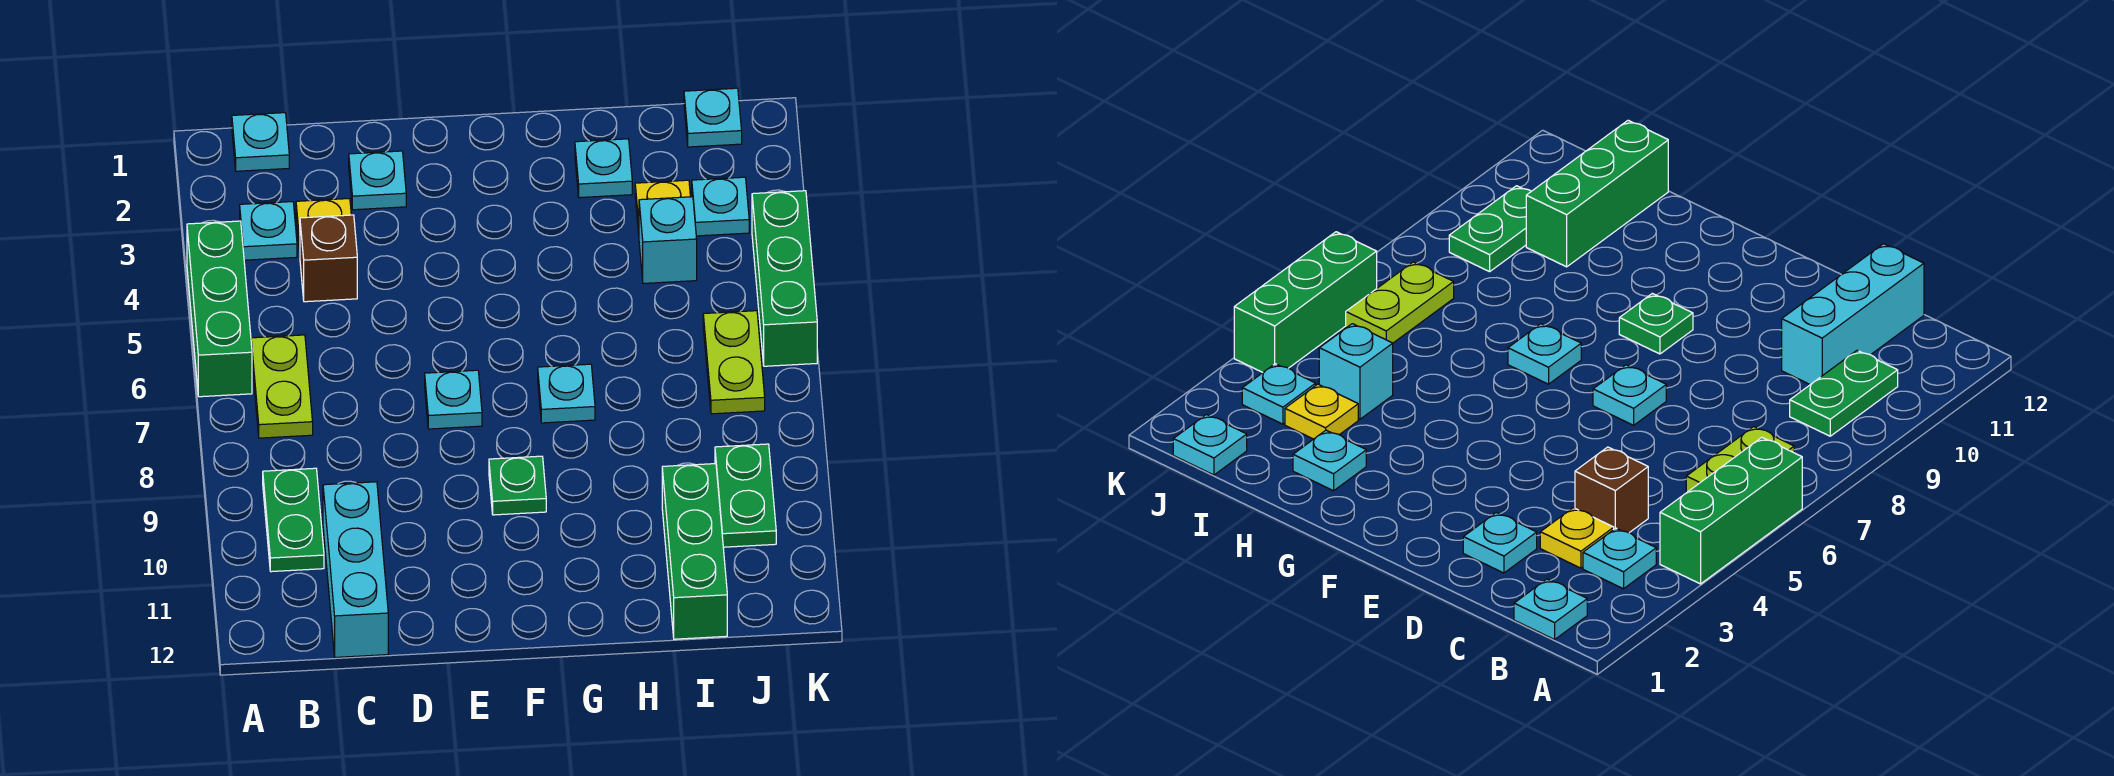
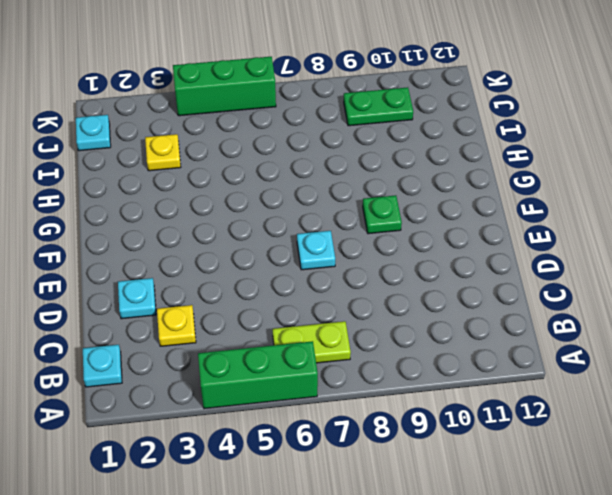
none -> cyan 1x1 plate [240,202,297,260]
none -> green 1x2 plate [263,468,324,572]
none -> brown 1x1 brick [300,215,357,302]

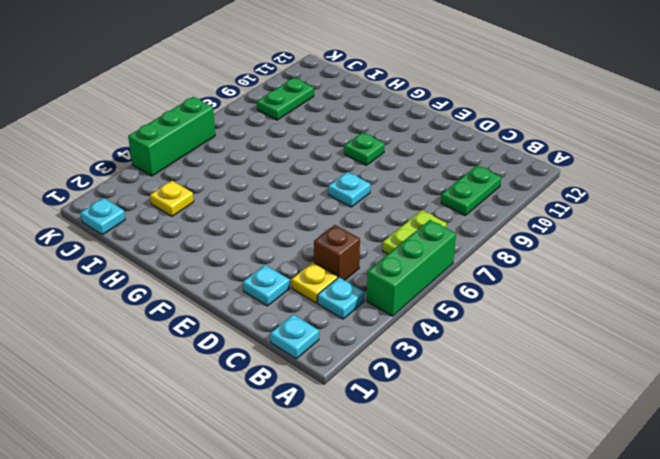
none -> cyan 1x3 brick [323,482,388,657]
none -> cyan 1x1 plate [538,364,595,423]
none -> cyan 1x1 plate [575,139,632,198]

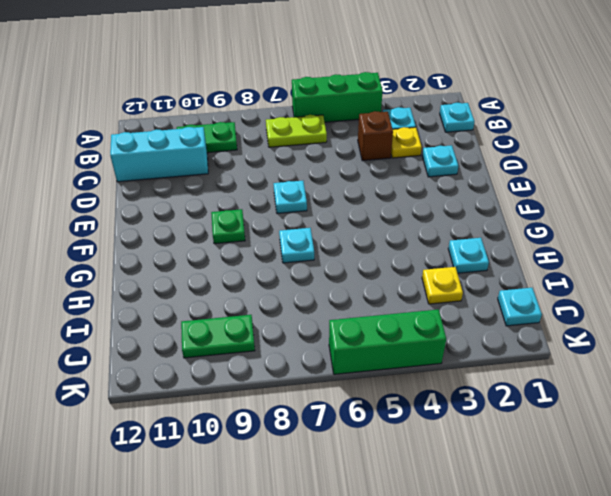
none -> cyan 1x1 brick [639,197,697,283]
none -> green 1x3 brick [662,464,727,639]
none -> cyan 1x1 plate [692,177,749,236]

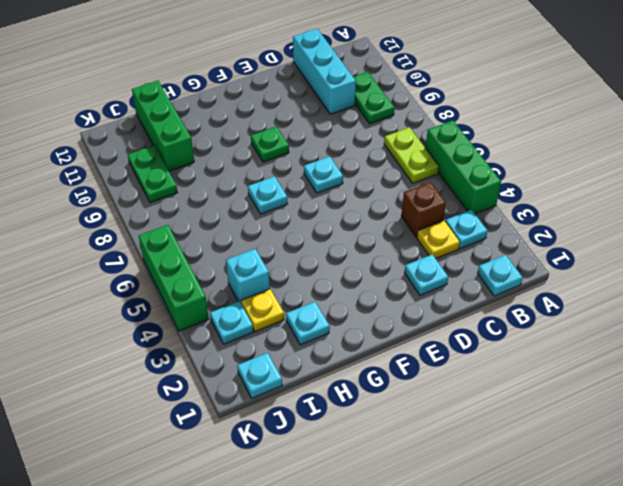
none -> lime 1x2 plate [703,311,765,414]

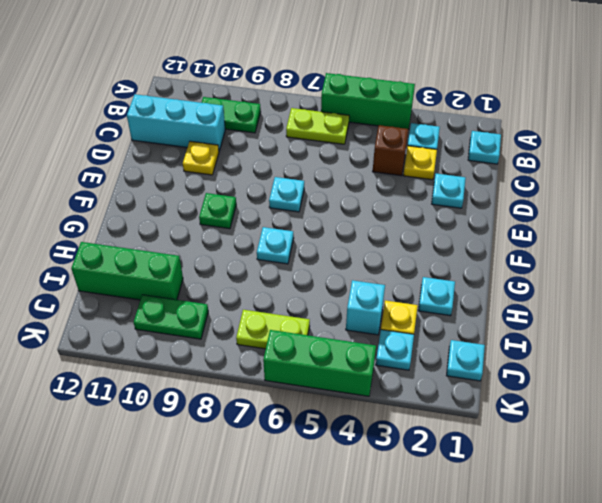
yellow 1x1 plate [183,141,219,175] -> none

